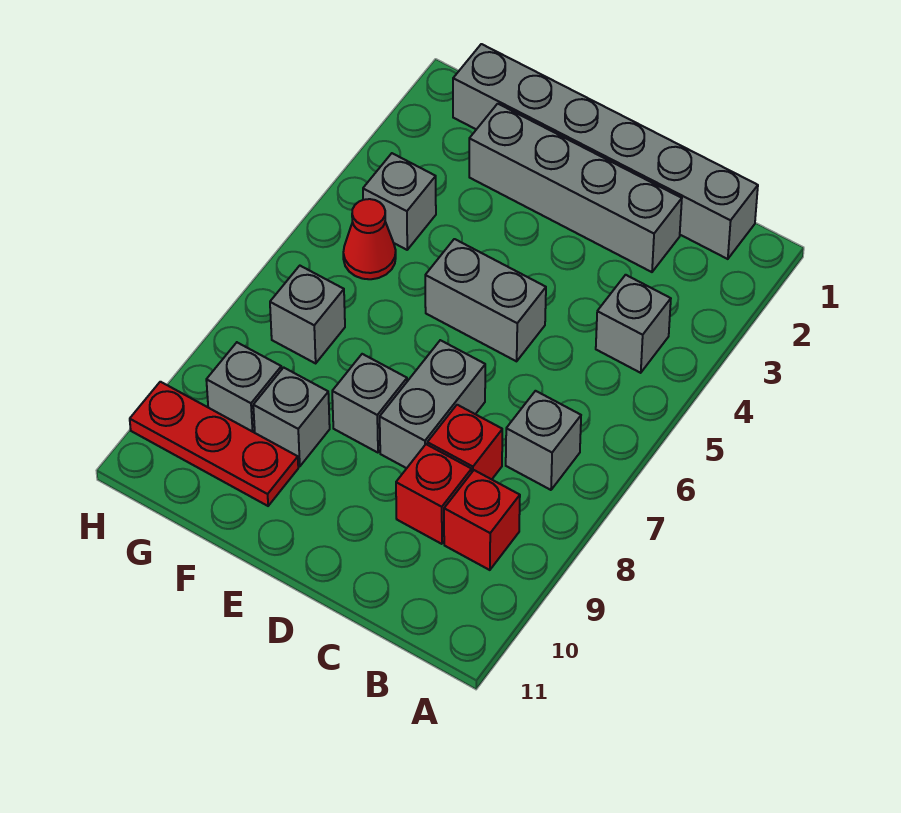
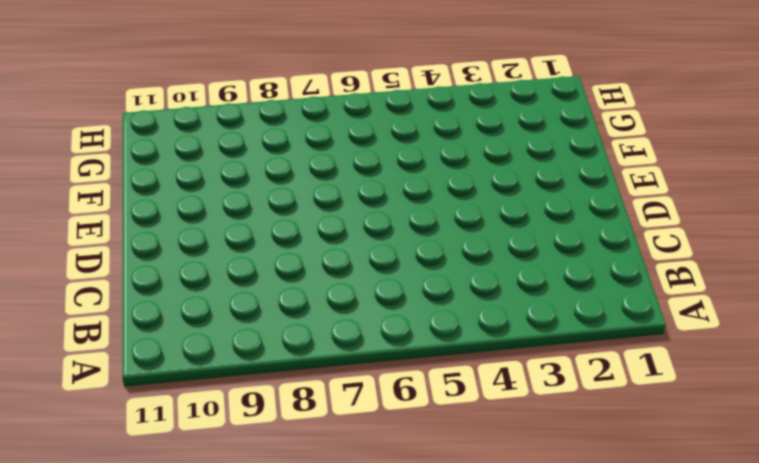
none -> grey 1x6 brick [453,44,758,259]
none -> grey 1x1 brick [596,275,671,373]
none -> grey 1x1 brick [506,391,581,490]

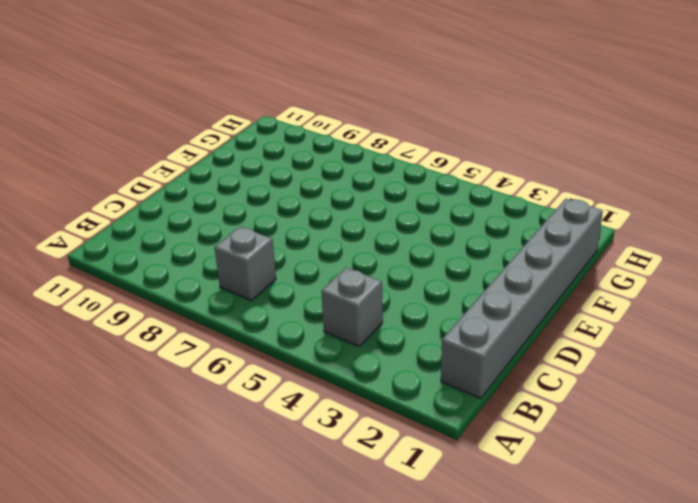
none -> red 1x1 brick [444,470,520,570]
none -> grey 1x4 brick [469,104,682,272]
none -> red 1x1 brick [427,405,502,479]

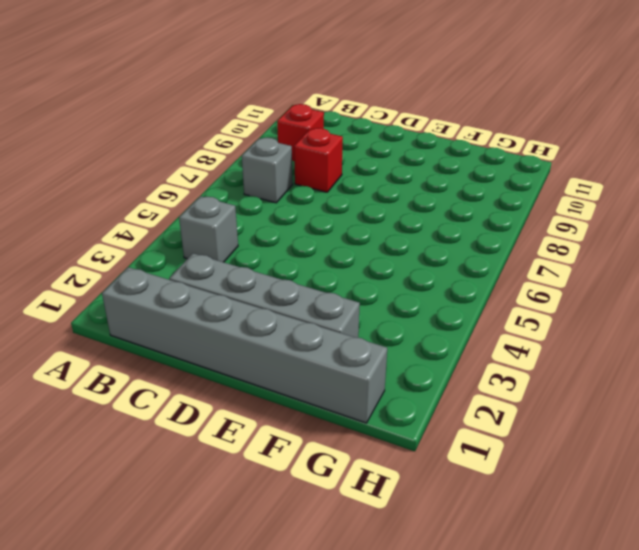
none -> red 1x1 brick [396,444,472,544]
none -> grey 1x2 brick [425,239,546,361]
none -> grey 1x2 brick [380,340,485,468]

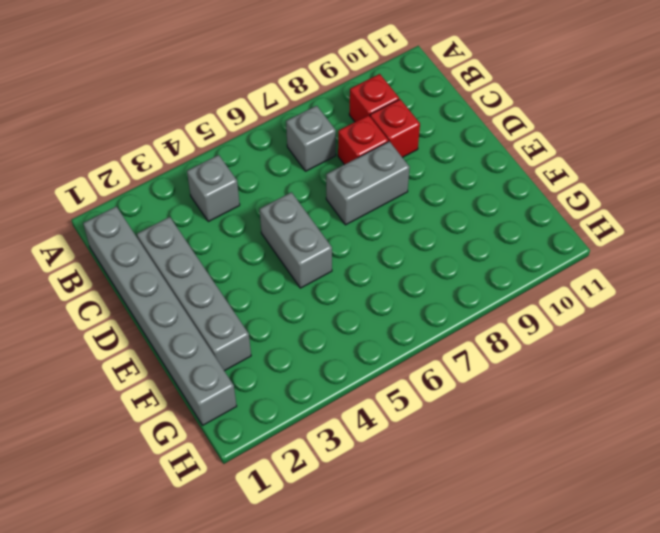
none -> grey 1x1 brick [332,354,407,453]
none -> grey 1x1 brick [253,368,330,466]
none -> red 1x3 plate [130,382,298,506]

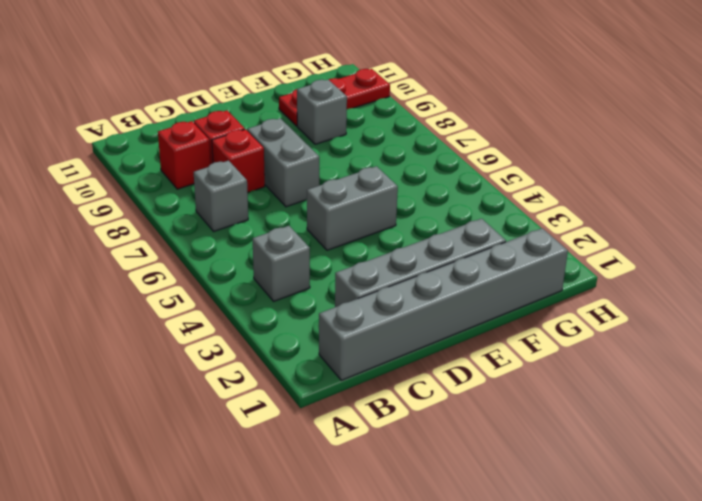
none -> grey 1x1 brick [332,354,407,453]
none -> grey 1x1 brick [363,153,436,250]
none -> red 1x1 cone [343,199,396,279]

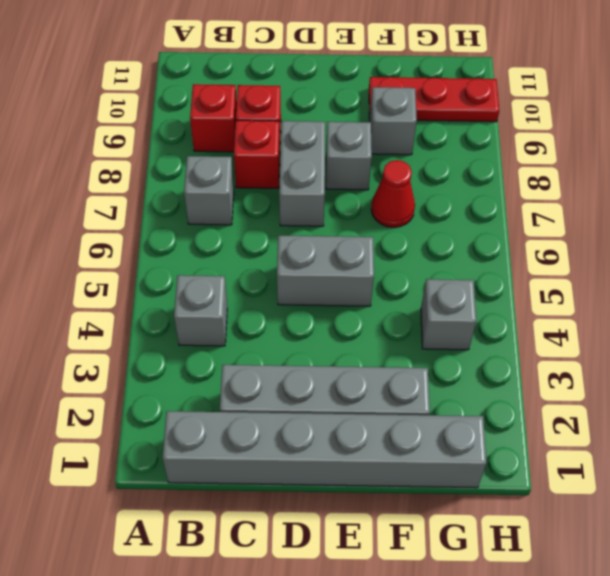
red 1x1 cone [371,160,415,227] -> red 1x1 cone moved to [343,199,396,279]
none -> grey 1x1 brick [270,266,345,363]
none -> grey 1x1 brick [206,342,281,433]

